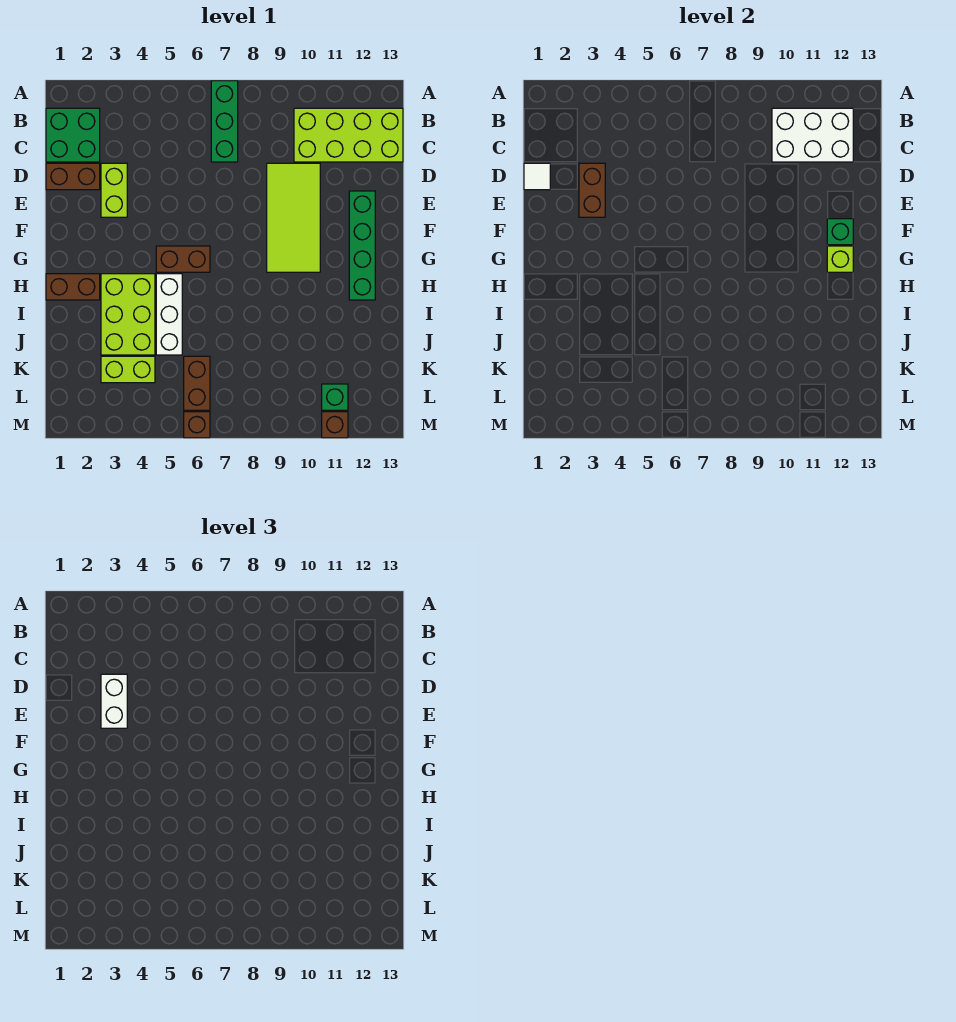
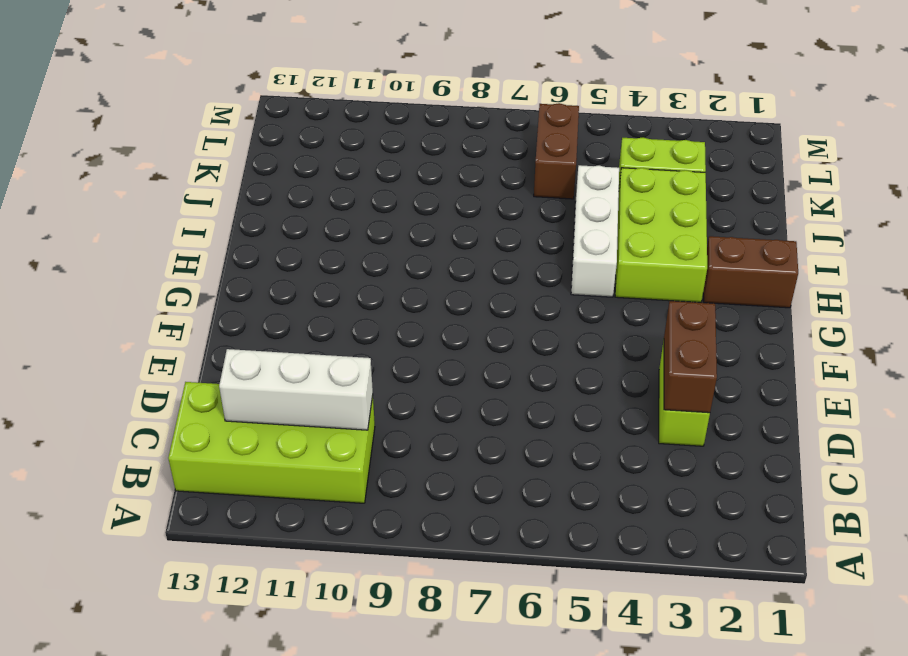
white 1x3 brick [219,349,373,430] -> white 2x3 brick [772,108,853,162]
none -> green 1x3 brick [211,81,238,162]
none -> green 2x2 brick [46,108,100,162]
none -> brown 1x2 brick [46,163,100,190]

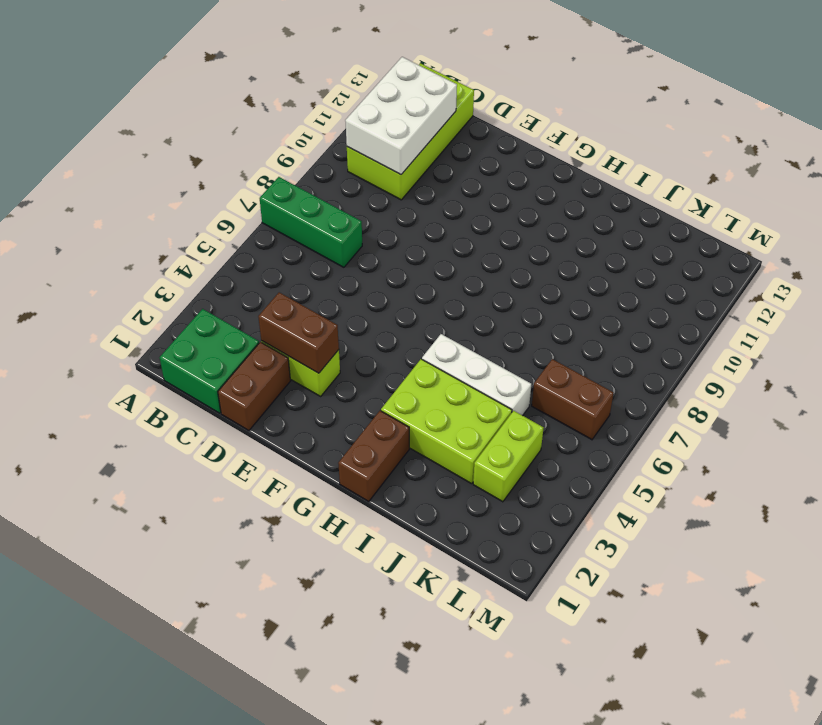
none -> lime 2x4 tile [267,163,320,272]
none -> green 1x4 brick [349,191,375,300]
none -> brown 1x2 brick [156,246,210,272]

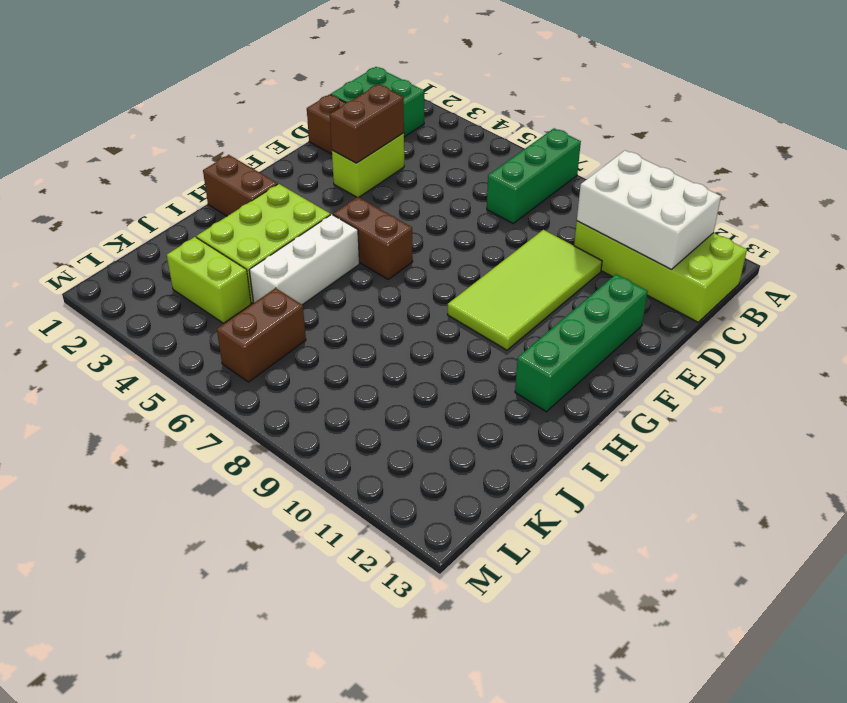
none -> green 1x1 brick [322,384,348,410]
none -> brown 1x1 brick [184,412,210,438]
none -> brown 1x1 brick [322,412,348,438]

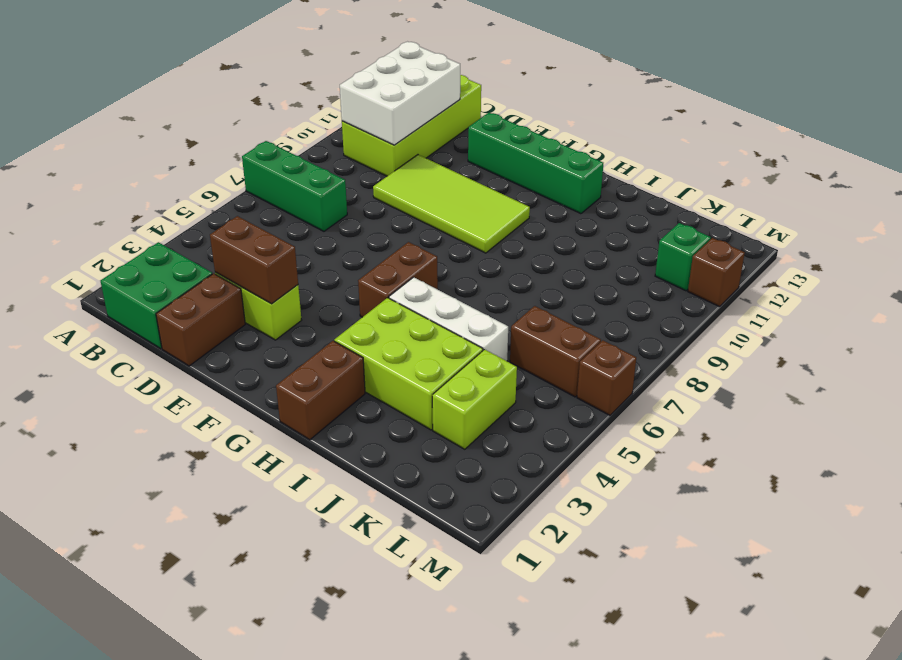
none -> white 1x1 tile [524,163,550,190]
none -> green 1x1 brick [827,219,853,245]
none -> lime 1x1 brick [827,246,853,272]

